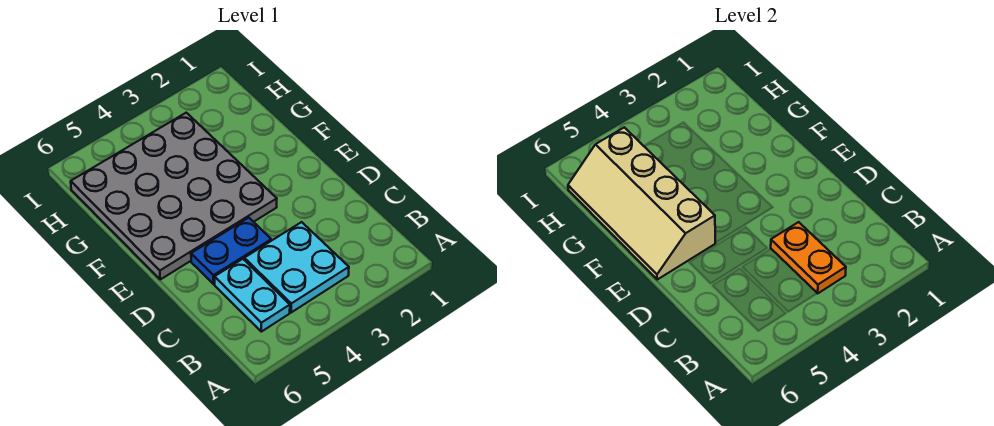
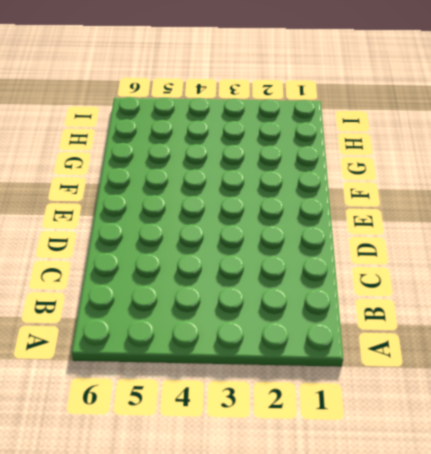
none -> cyan 2x2 plate [244,222,349,312]
none -> cyan 1x2 plate [215,259,290,332]

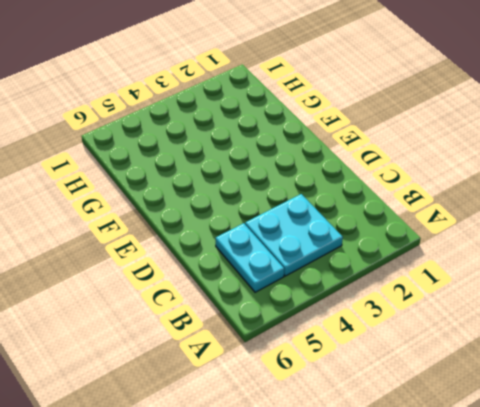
none -> blue 1x2 plate [191,218,271,284]
none -> grey 4x4 plate [71,113,277,279]

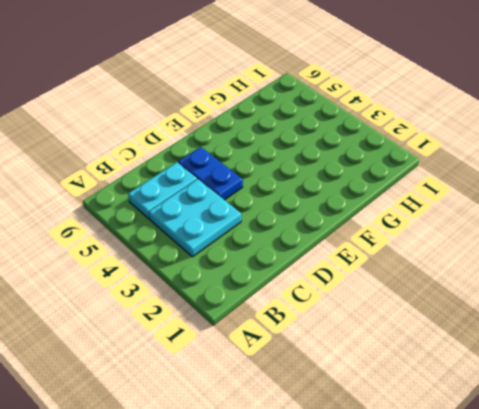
none -> grey 4x4 plate [71,113,277,279]
none -> orange 1x2 plate [771,222,846,293]

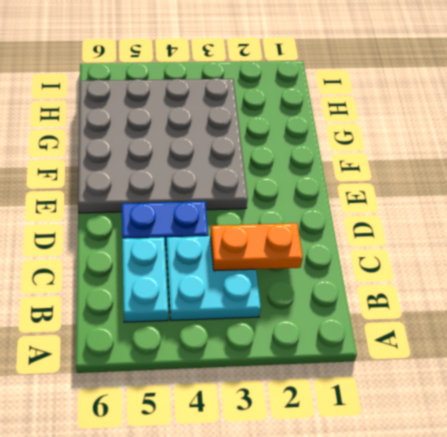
orange 1x2 plate [211,223,303,271] -> orange 1x2 plate turned to [771,222,846,293]
none -> tan 2x4 slope [568,127,715,279]

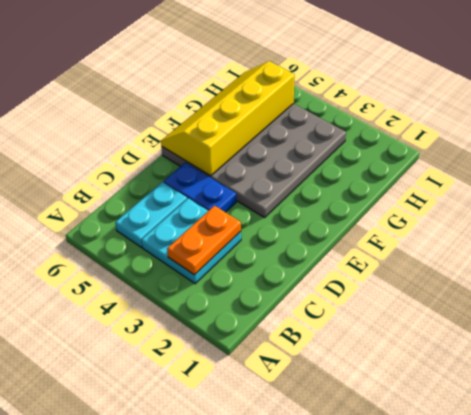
yellow 2x4 slope [161,61,295,176] -> tan 2x4 slope [568,127,715,279]

